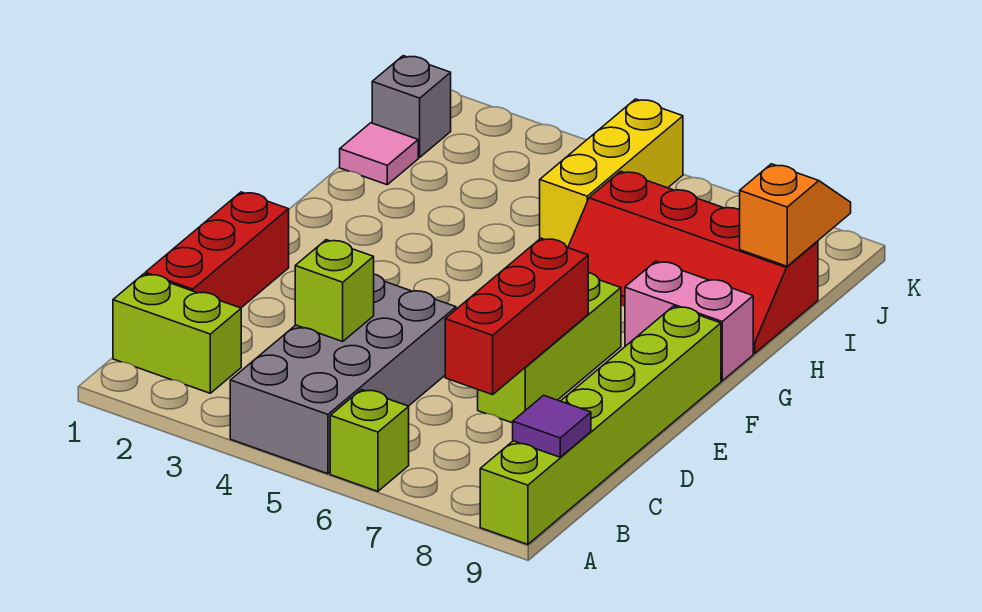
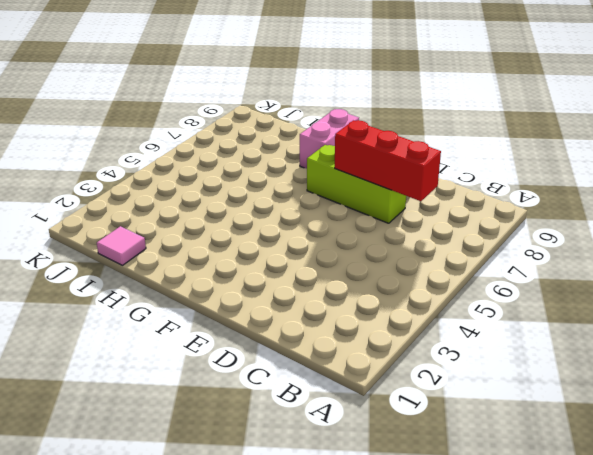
none -> grey 2x4 brick [230,274,456,474]
none -> lime 1x1 brick [330,390,409,491]
none -> lime 1x6 brick [480,306,721,545]

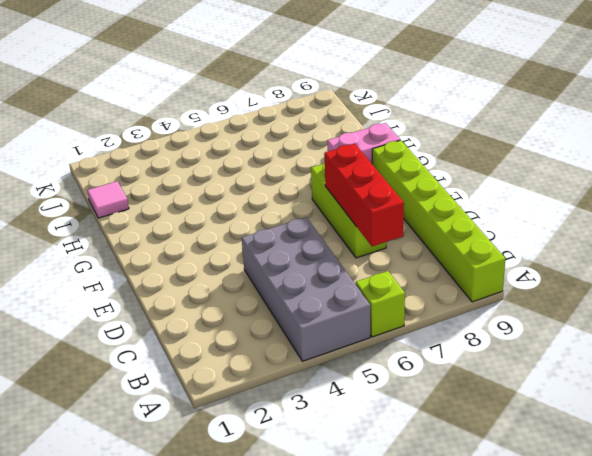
none -> lime 1x2 brick [113,274,241,393]
none -> red 1x3 brick [145,192,289,308]
none -> red 2x4 slope [568,171,818,353]

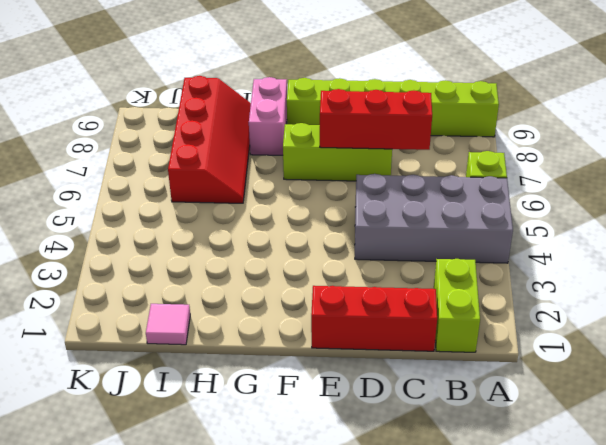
none -> yellow 1x3 brick [540,99,683,248]
none -> grey 1x1 brick [372,56,451,157]
none -> purple 1x1 tile [513,395,591,457]

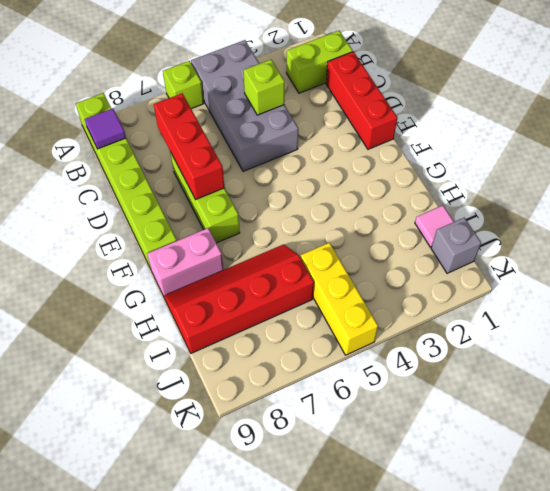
none -> orange 1x2 slope [740,164,851,266]

